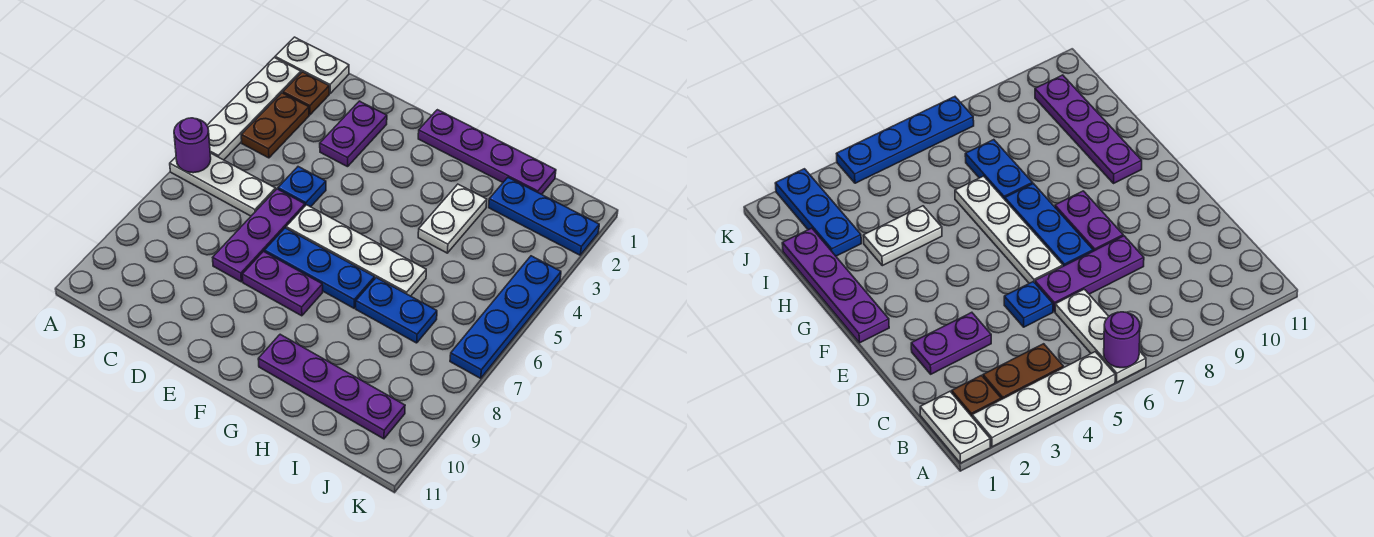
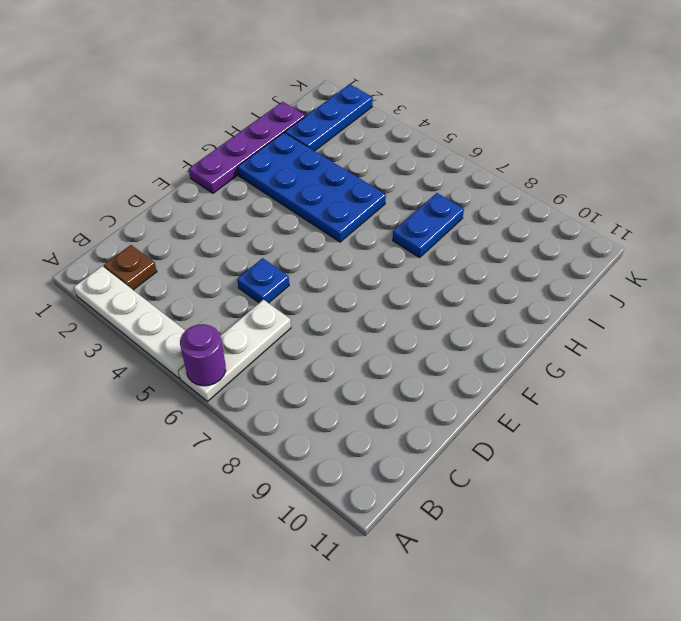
blue 2x4 plate [238,133,386,242] -> white 1x2 plate [418,184,487,253]
none -> white 1x2 plate [275,37,349,93]
none -> brown 1x2 plate [241,93,309,158]
none -> purple 1x2 plate [320,101,387,167]

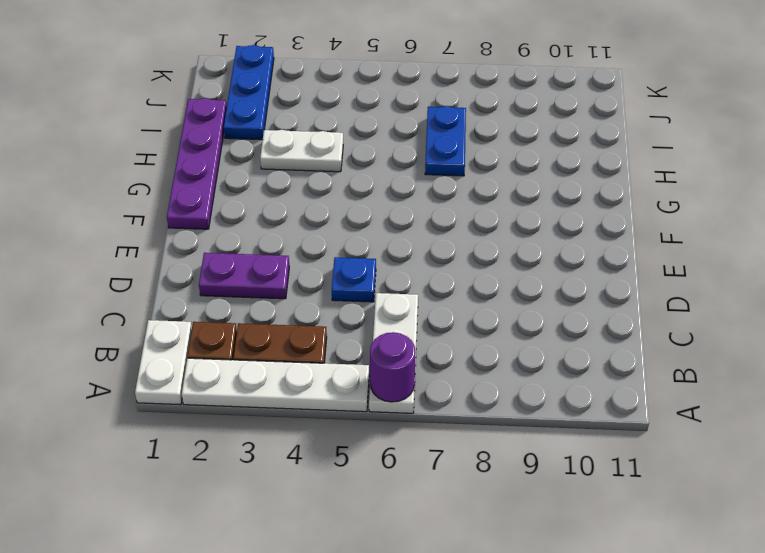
none -> purple 1x3 plate [213,189,305,282]
none -> white 1x4 plate [286,205,426,296]
none -> blue 1x3 plate [264,228,375,308]

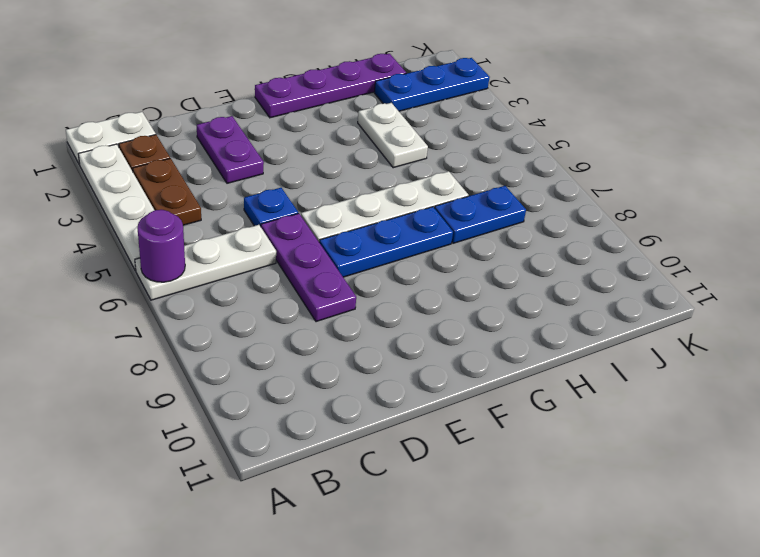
none -> purple 1x2 plate [242,251,323,316]
none -> purple 1x4 plate [258,334,405,439]
none -> blue 1x4 plate [450,256,561,378]

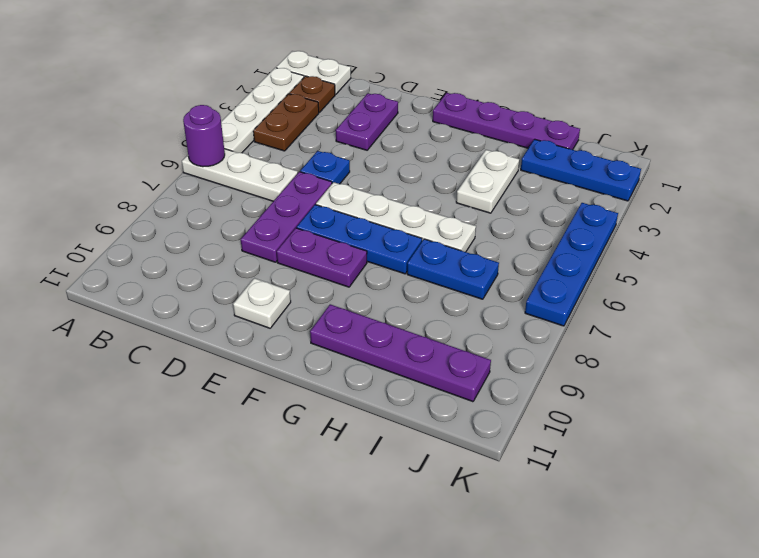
white 1x1 plate [233,278,291,328] -> none

